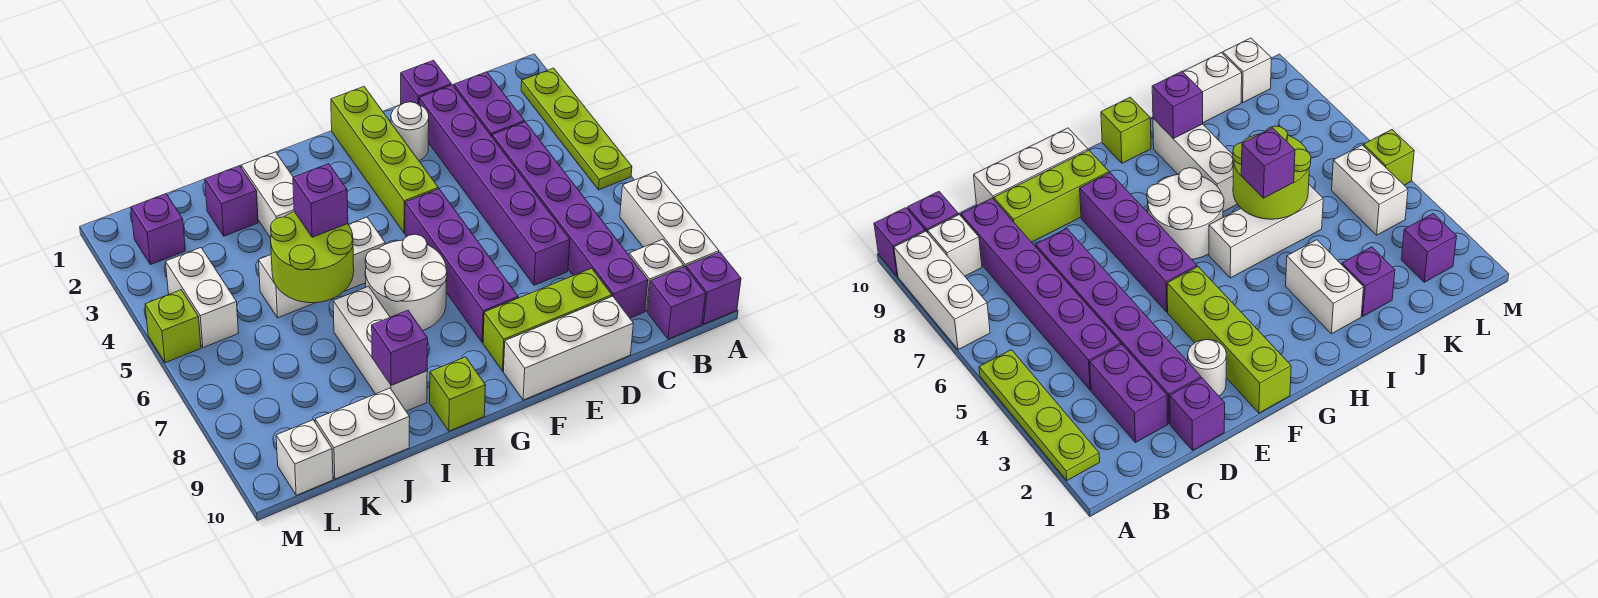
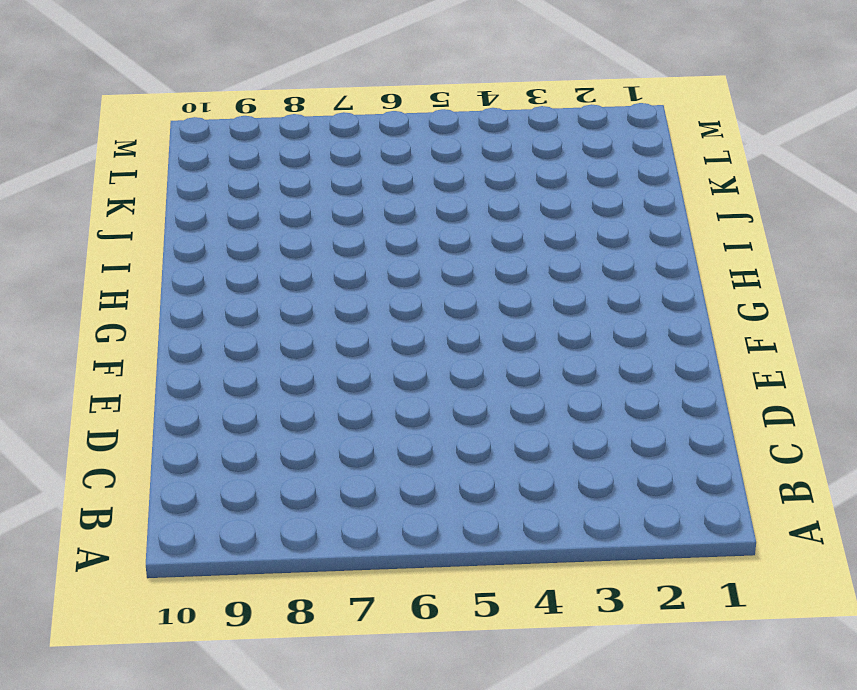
none -> lime 1x4 plate [521,68,632,190]
none -> white 1x3 brick [620,172,719,268]
none -> purple 1x1 brick [686,252,741,324]

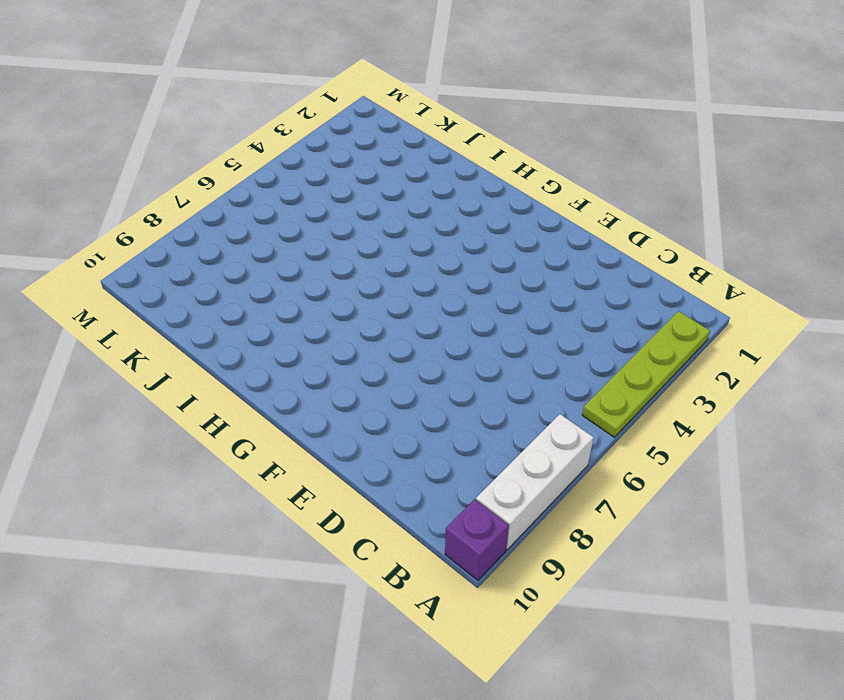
none -> white 1x1 brick [629,239,684,311]
none -> purple 1x1 brick [648,267,706,339]
none -> purple 1x2 brick [454,72,525,136]

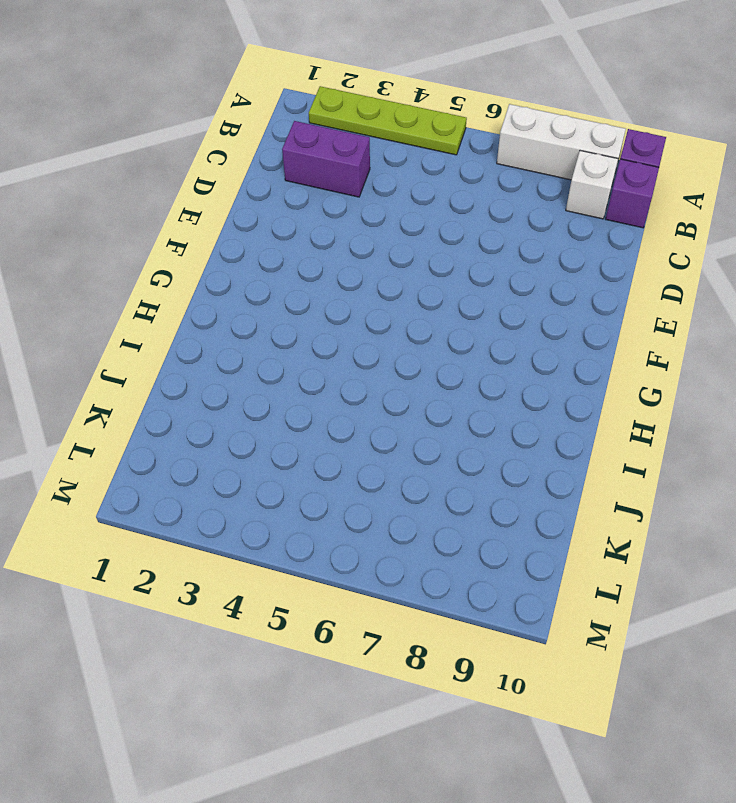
none -> purple 1x6 brick [492,122,648,318]
none -> purple 1x1 brick [401,60,451,104]
none -> purple 1x6 brick [419,85,570,285]

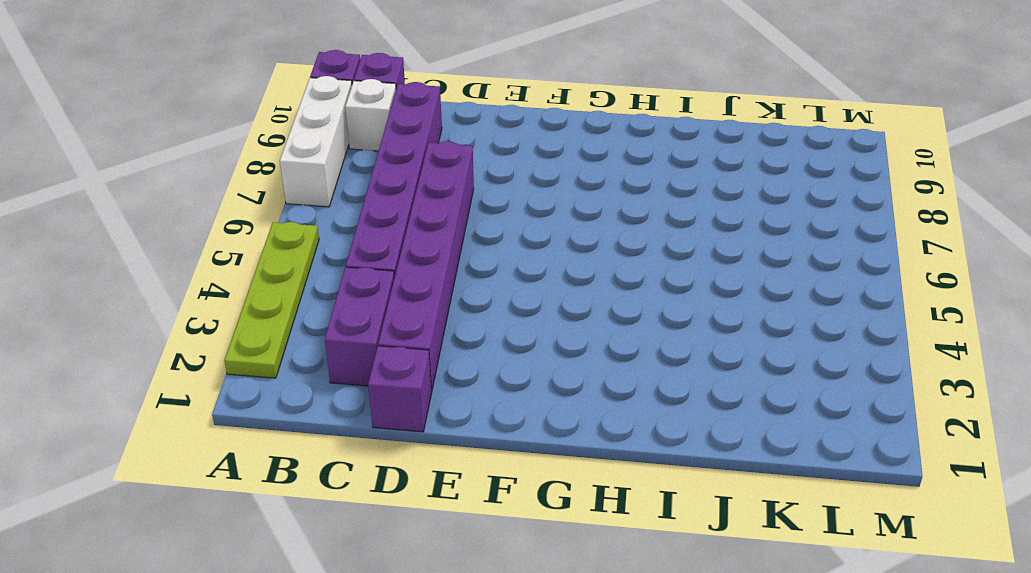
none -> lime 1x3 brick [483,268,612,371]
none -> white 1x3 brick [504,296,633,400]
none -> white 1x1 round brick [391,102,429,160]

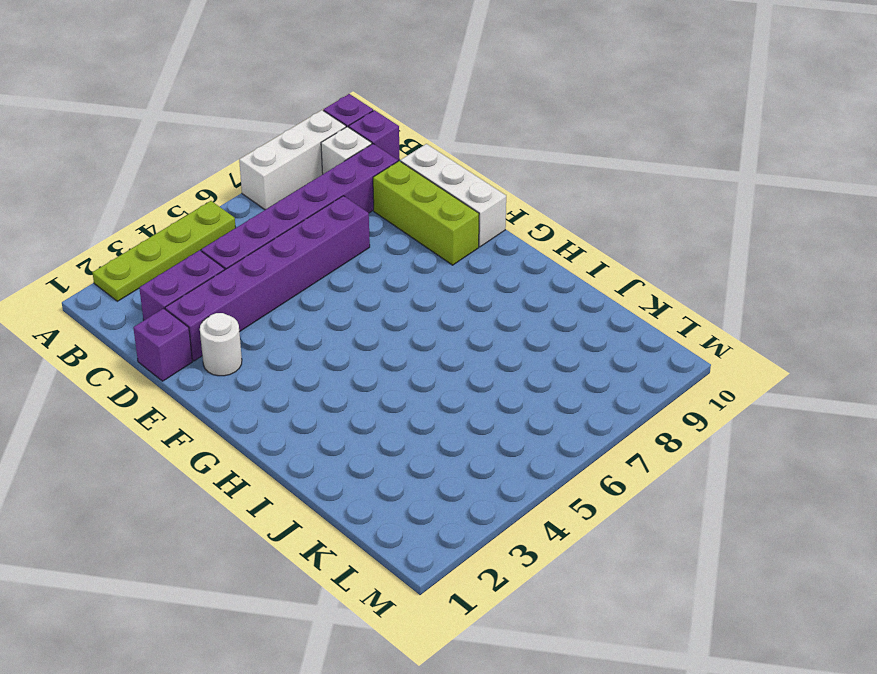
none -> lime 1x4 brick [331,87,438,233]
none -> purple 1x4 brick [405,189,518,343]
none -> white 2x2 round brick [365,234,447,331]

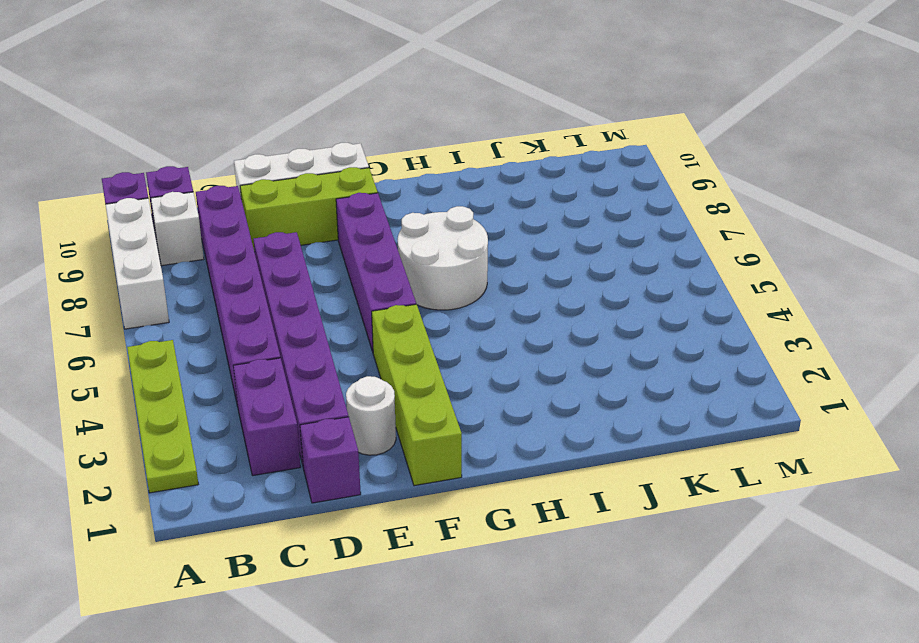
none -> white 1x3 brick [259,217,385,318]
none -> lime 1x1 brick [430,357,485,431]
none -> white 1x2 brick [241,152,294,238]

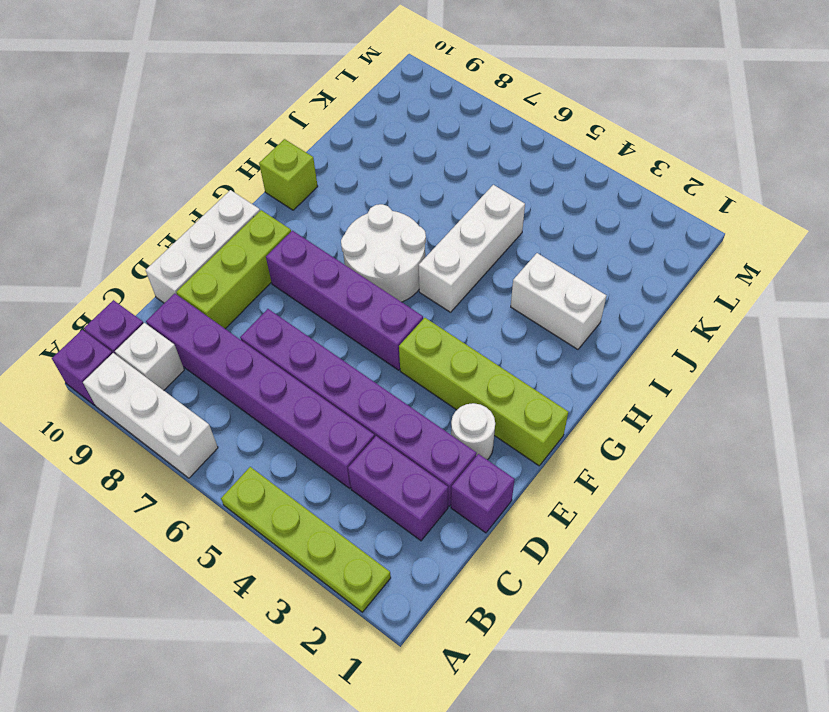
none -> white 1x3 brick [333,286,427,411]
none -> purple 1x1 brick [205,166,258,236]
none -> white 1x2 brick [315,388,410,479]

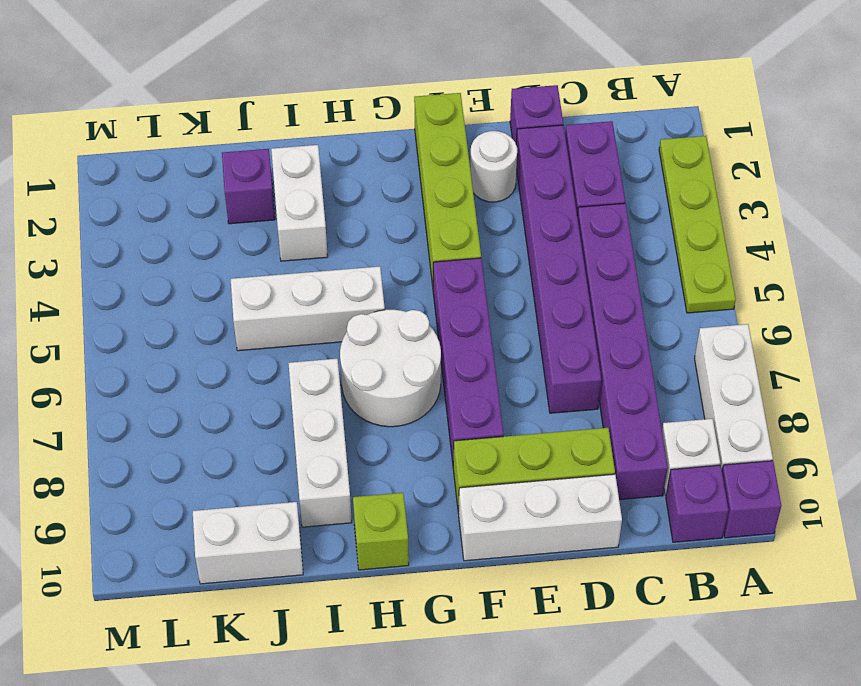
none -> purple 1x1 brick [131,194,185,265]
none -> white 1x2 brick [166,248,239,348]
none -> white 1x1 brick [276,420,333,495]

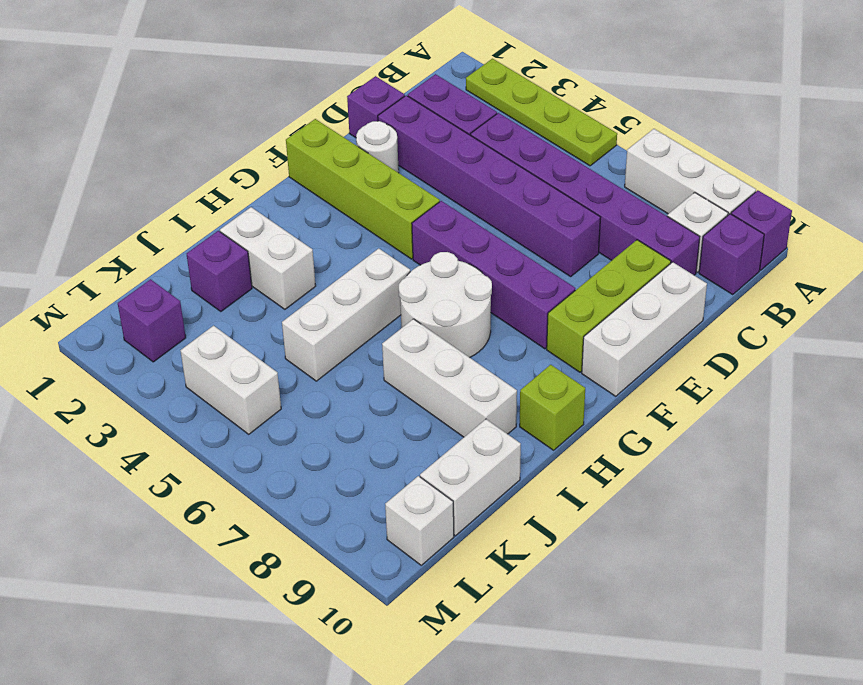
none -> lime 1x1 brick [145,290,201,363]
none -> lime 2x2 round brick [271,212,354,303]
none -> purple 1x1 brick [372,310,428,385]

